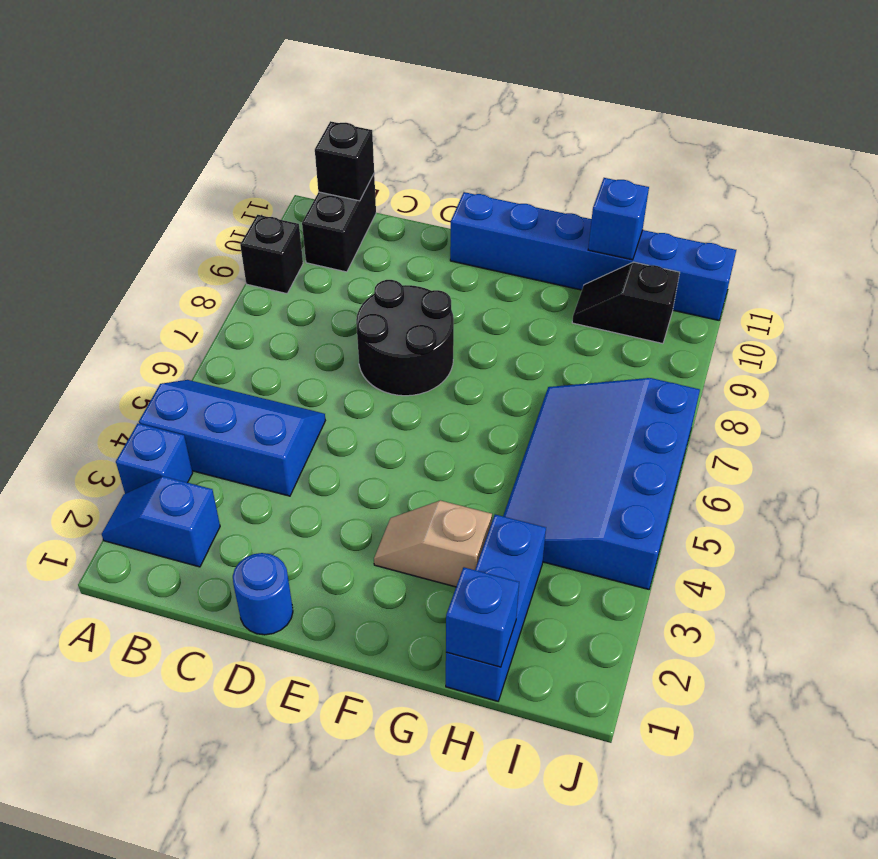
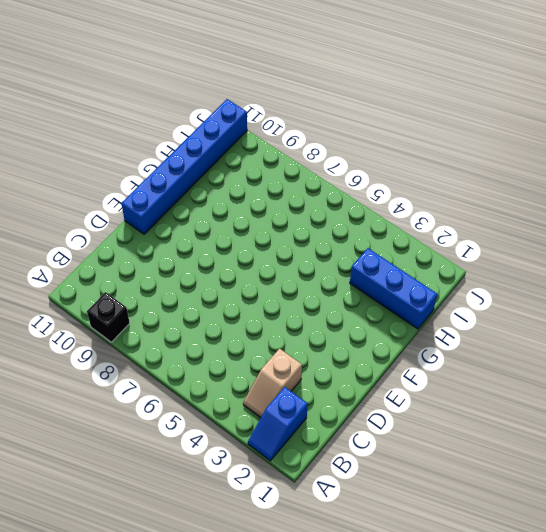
tan 1x2 slope [243,349,302,418] -> tan 1x2 slope moved to [374,500,492,587]
none -> blue 1x1 brick [116,423,193,494]
none -> blue 2x3 slope [139,380,325,496]
none -> black 1x2 brick [302,174,376,272]

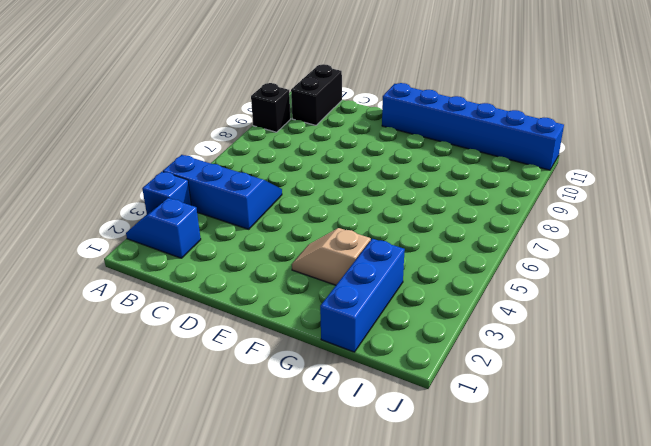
none -> blue 1x1 round brick [233,553,293,635]
none -> black 2x2 round brick [356,280,454,396]
none -> blue 3x4 slope [503,378,700,589]

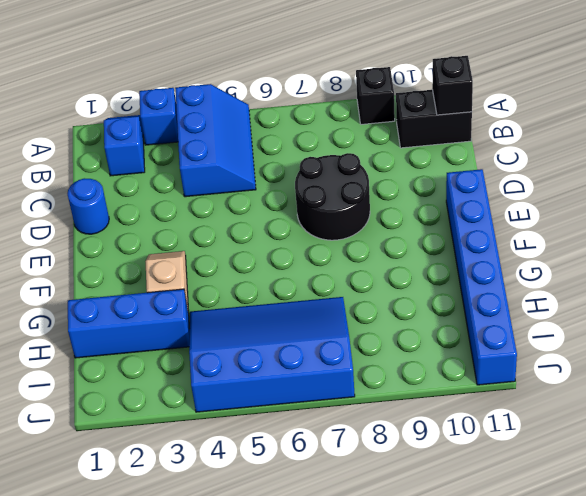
none -> black 1x2 slope [572,262,680,344]
none -> blue 1x1 brick [446,567,519,667]
none -> blue 1x1 brick [588,178,649,260]

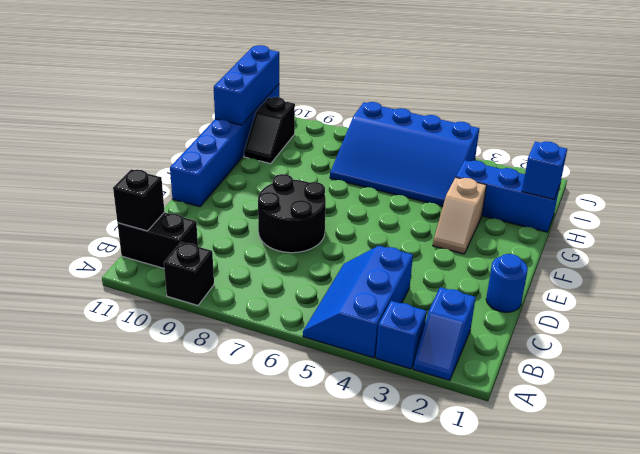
blue 1x3 brick [214,45,279,125] -> blue 1x1 brick [588,178,649,260]

